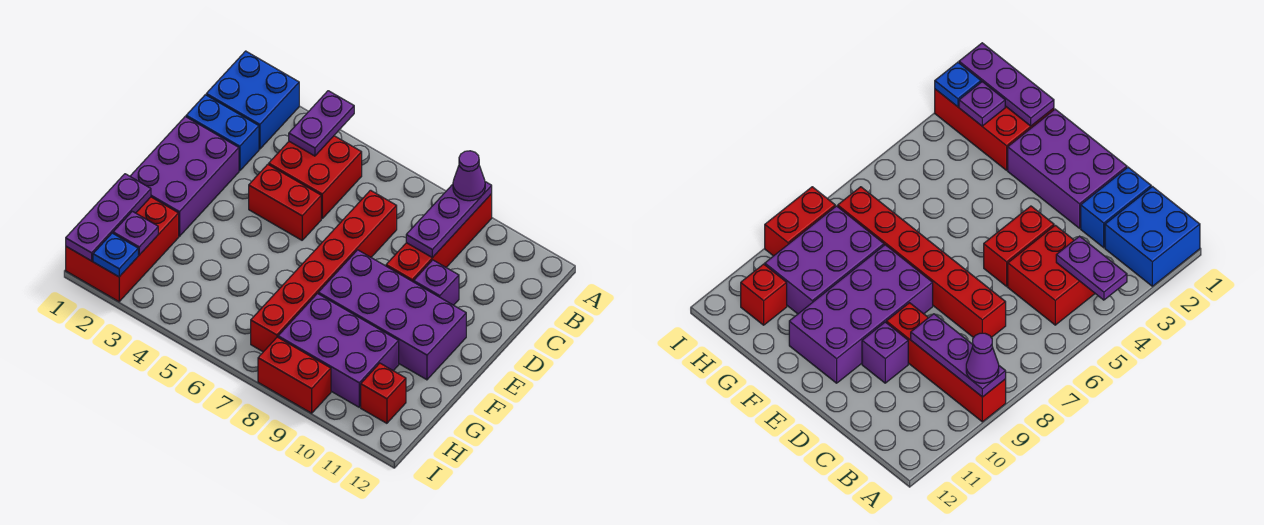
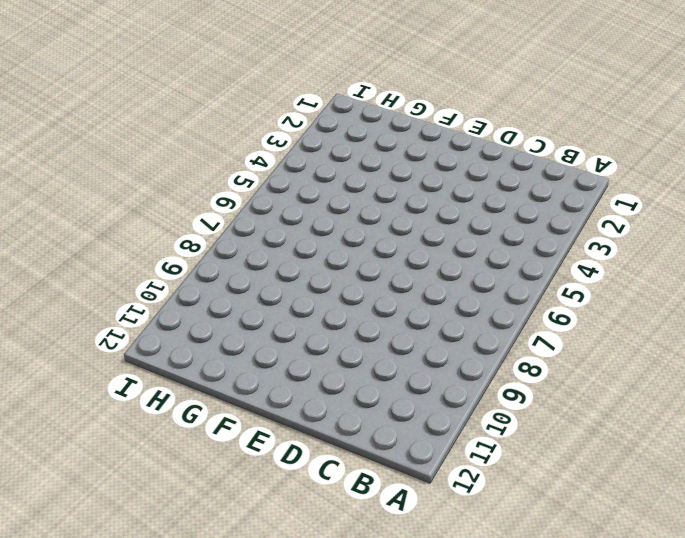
none -> blue 2x2 brick [206,51,299,149]
none -> red 1x4 brick [386,194,492,282]
none -> red 2x2 brick [269,136,362,218]

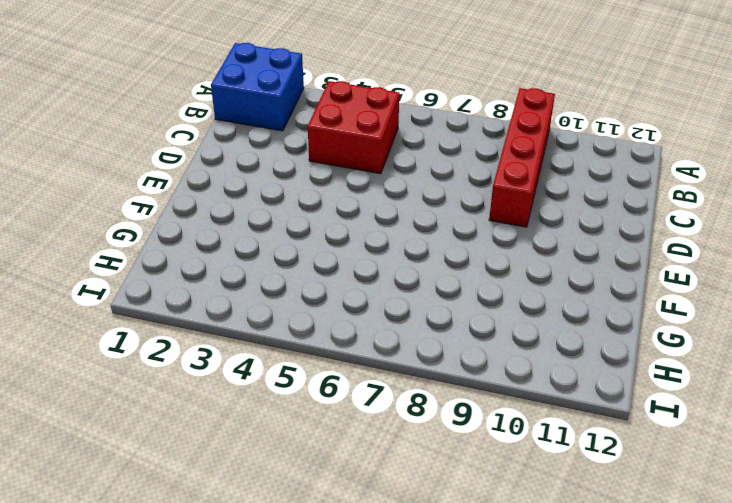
none -> blue 1x2 brick [186,95,259,171]
none -> red 1x6 brick [251,190,397,352]
none -> purple 2x3 brick [130,117,239,236]

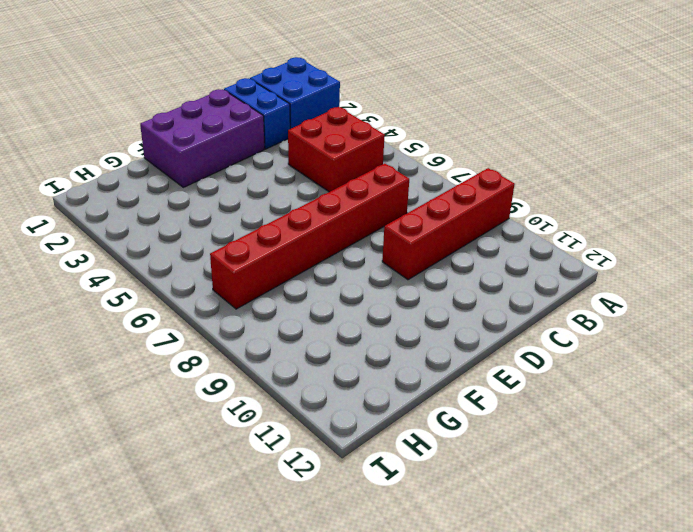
none -> red 1x2 brick [249,164,321,240]
none -> purple 1x1 brick [414,260,459,305]
none -> purple 2x4 brick [318,250,466,380]

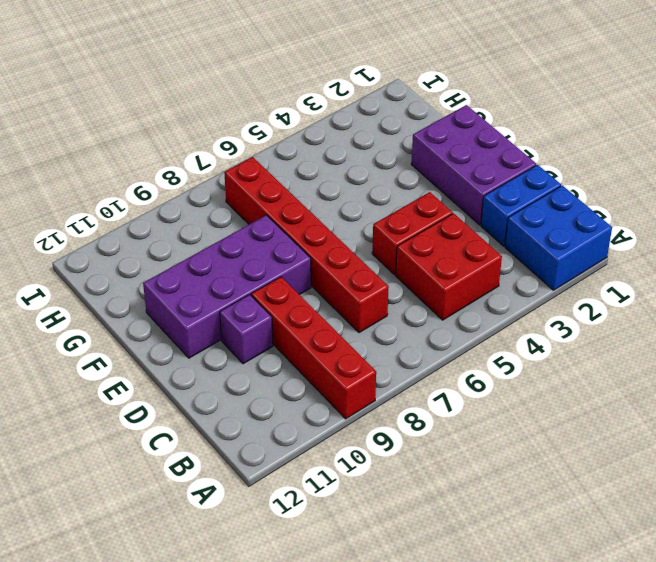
none -> red 2x3 brick [66,197,179,302]
none -> purple 2x3 brick [278,294,399,407]
none -> red 1x1 brick [361,363,406,423]

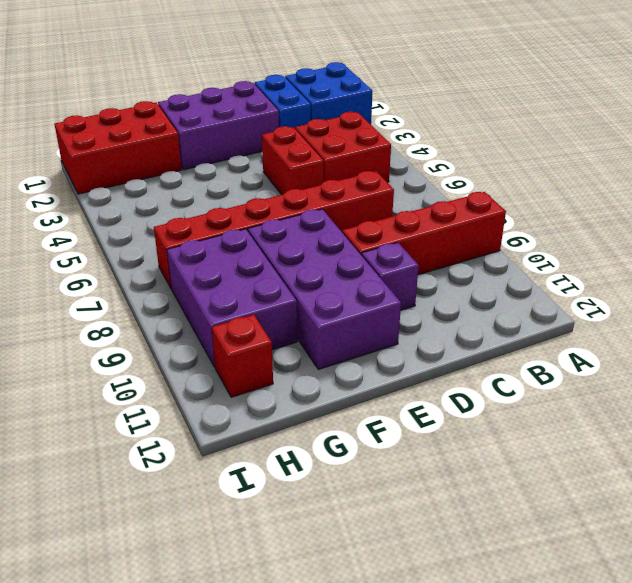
none -> red 1x2 brick [258,337,331,413]
none -> purple 1x2 plate [289,91,354,156]
none -> purple 1x3 plate [406,182,492,258]

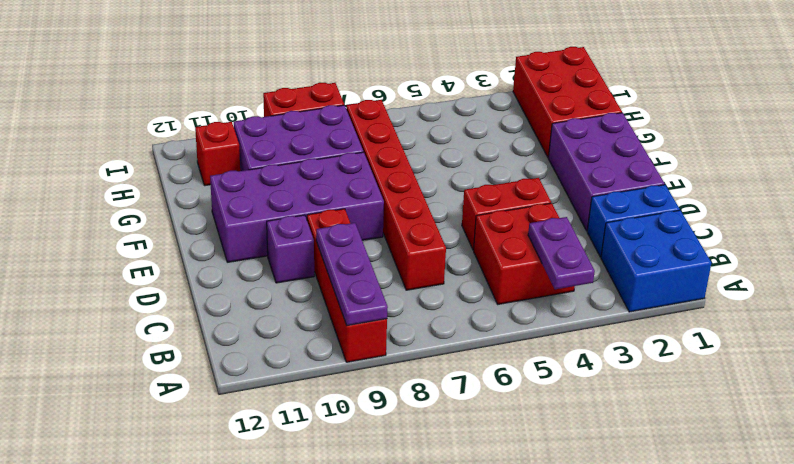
none -> purple 1x3 plate [66,174,151,261]
none -> purple 1x1 plate [113,211,158,255]
none -> blue 1x1 plate [93,233,138,277]

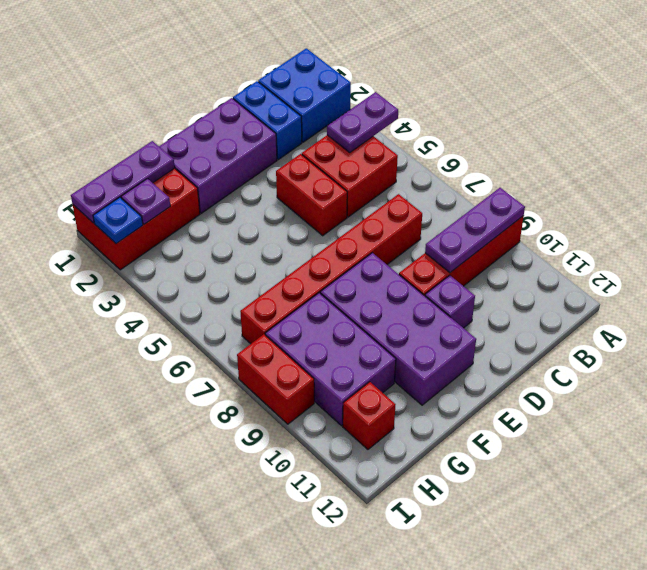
none -> purple 1x1 cone [453,151,485,201]

